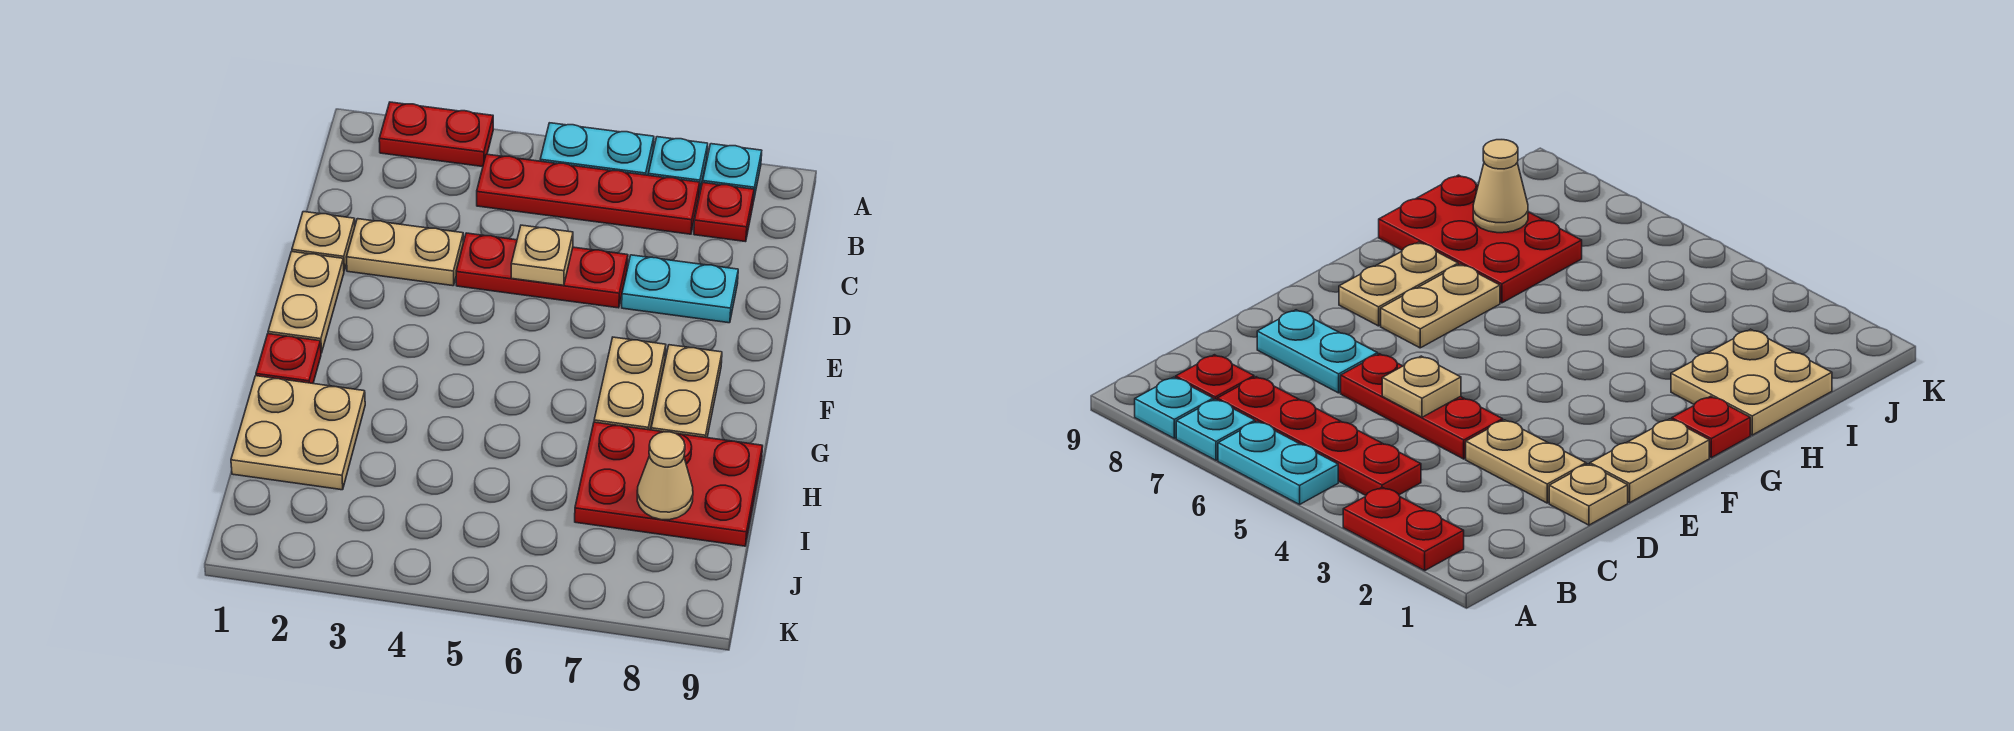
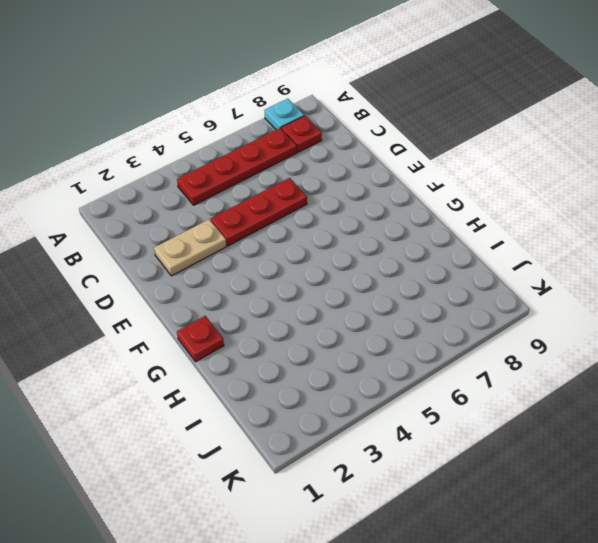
none -> red 1x2 plate [379,102,493,167]
none -> cyan 1x2 plate [540,123,654,175]
none -> cyan 1x1 plate [648,137,708,194]

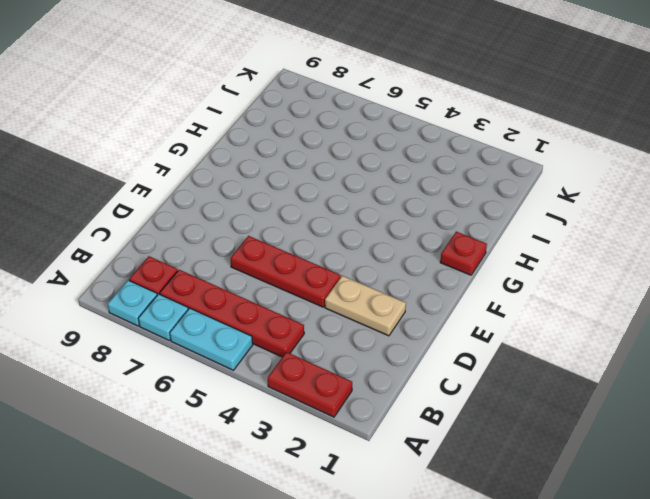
none -> tan 1x1 plate [292,212,355,271]
none -> cyan 1x2 plate [622,255,738,323]
none -> tan 1x2 plate [268,252,344,353]

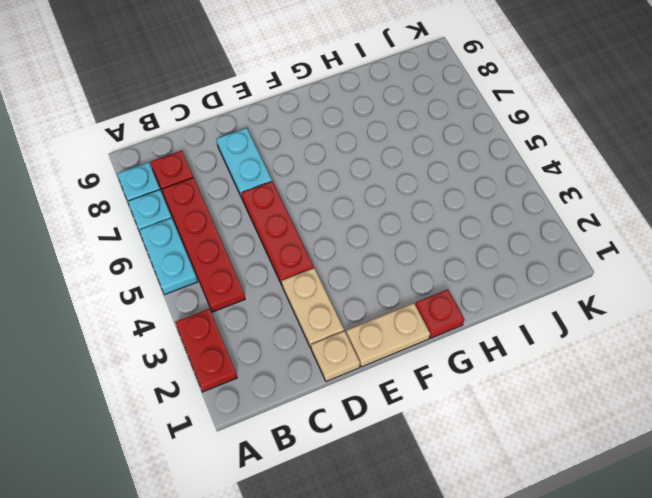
none -> tan 1x2 plate [594,337,666,430]
none -> tan 1x2 plate [651,345,722,438]
none -> tan 2x2 plate [231,376,365,490]

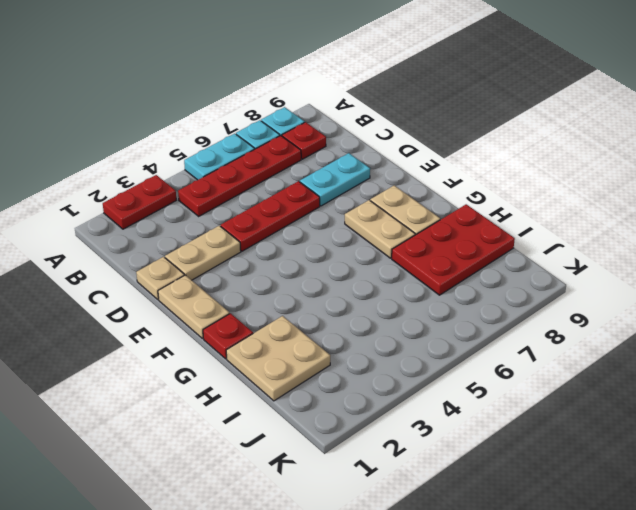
none -> tan 1x1 plate [511,225,573,285]
none -> tan 1x1 cone [637,432,693,520]

